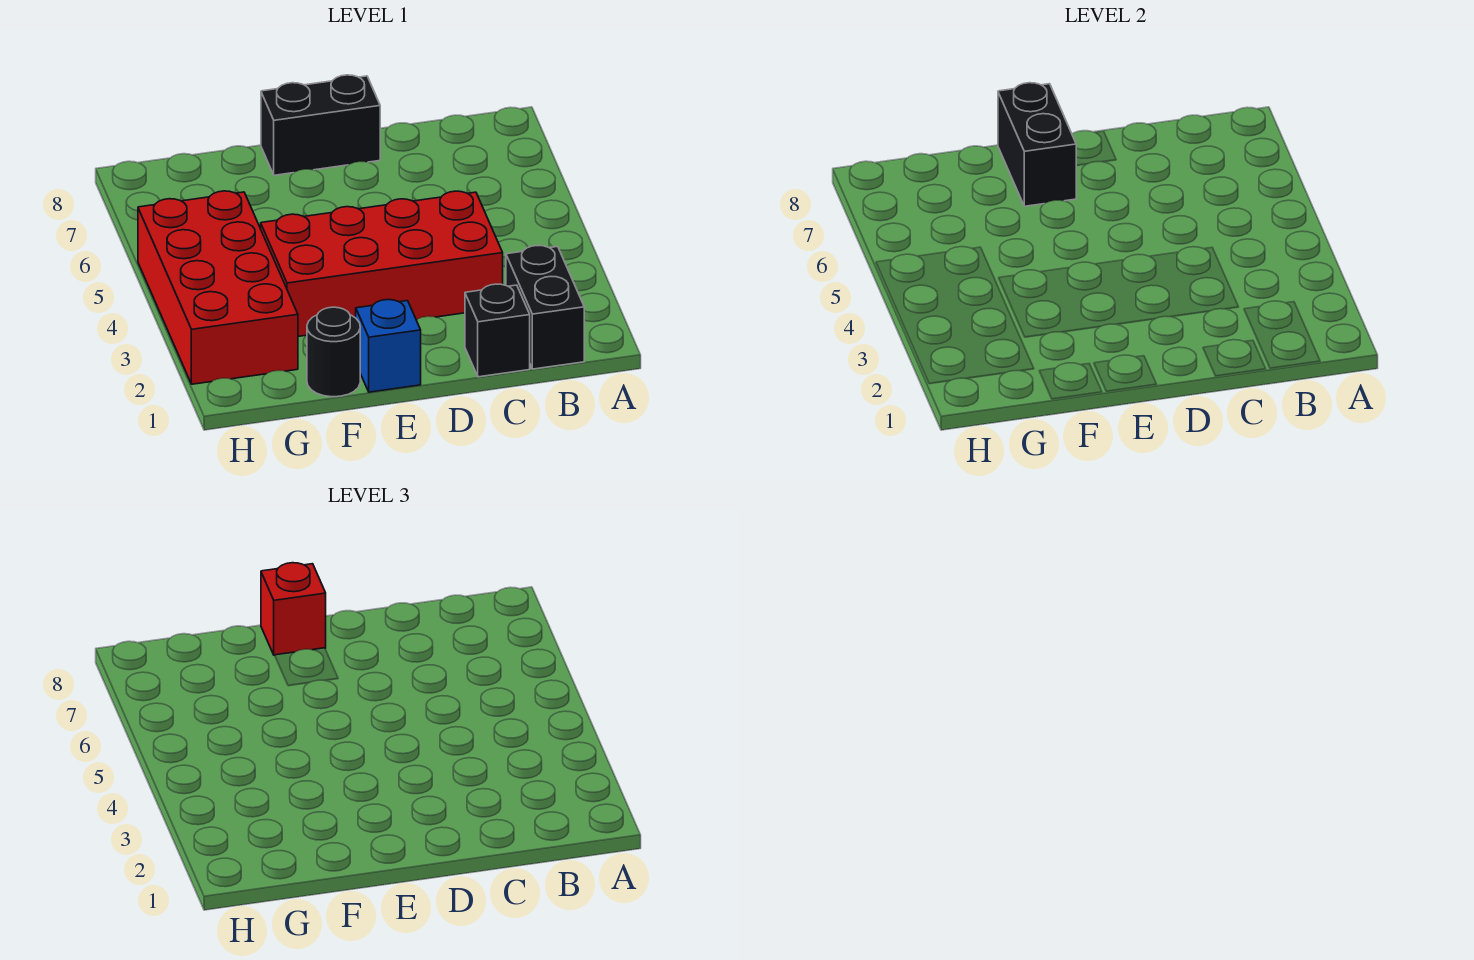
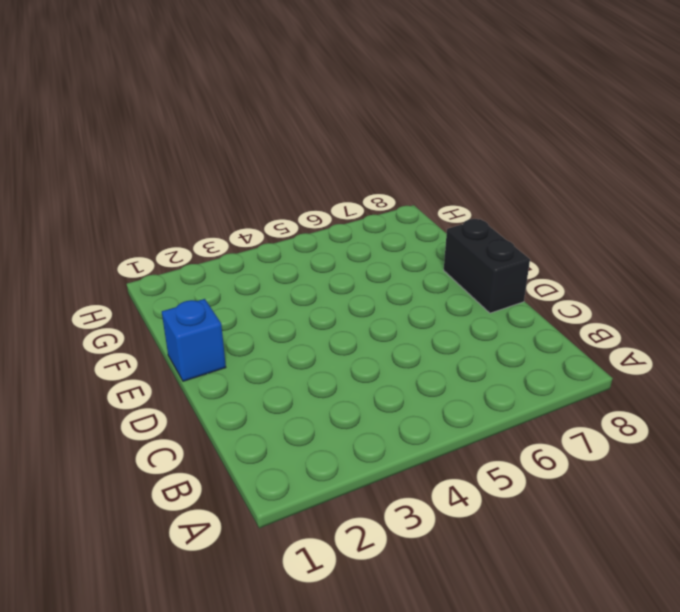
none -> black 1x2 brick [506,246,584,369]
none -> black 1x1 brick [465,284,530,377]

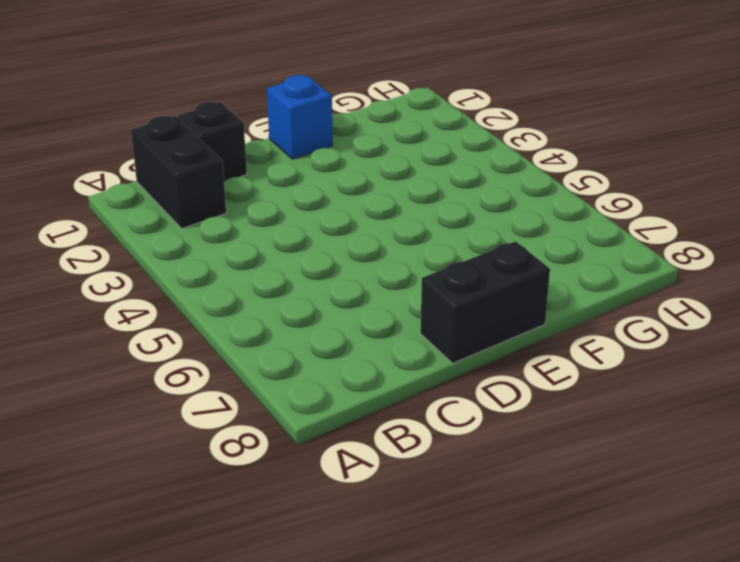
none -> red 2x4 brick [261,191,503,336]
none -> black 1x1 round brick [307,307,360,397]

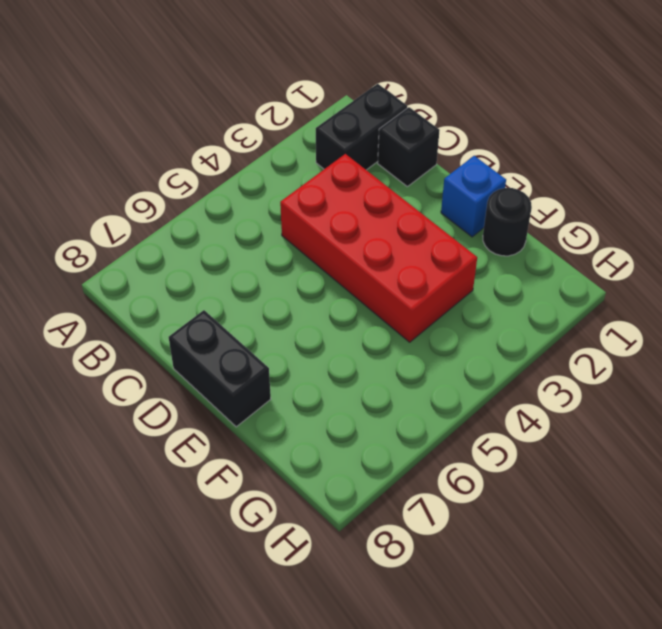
none -> red 2x4 brick [138,191,298,384]
none -> black 1x2 brick [998,83,1077,206]

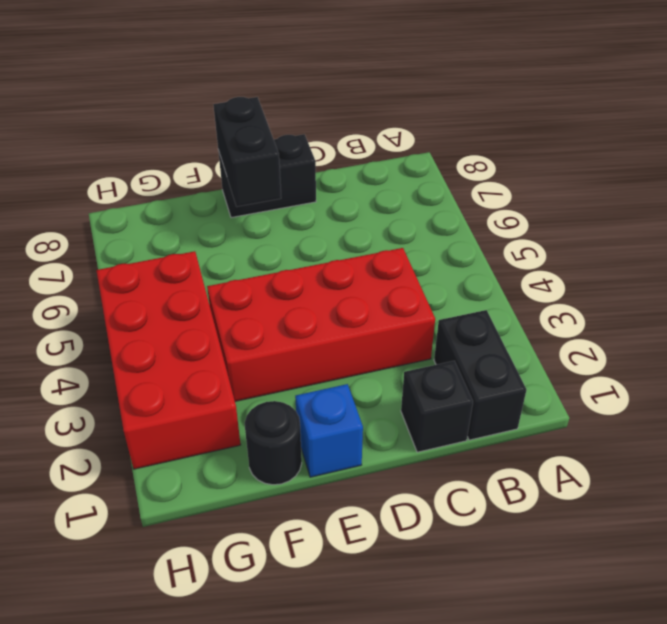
none -> red 1x1 brick [261,563,326,655]

